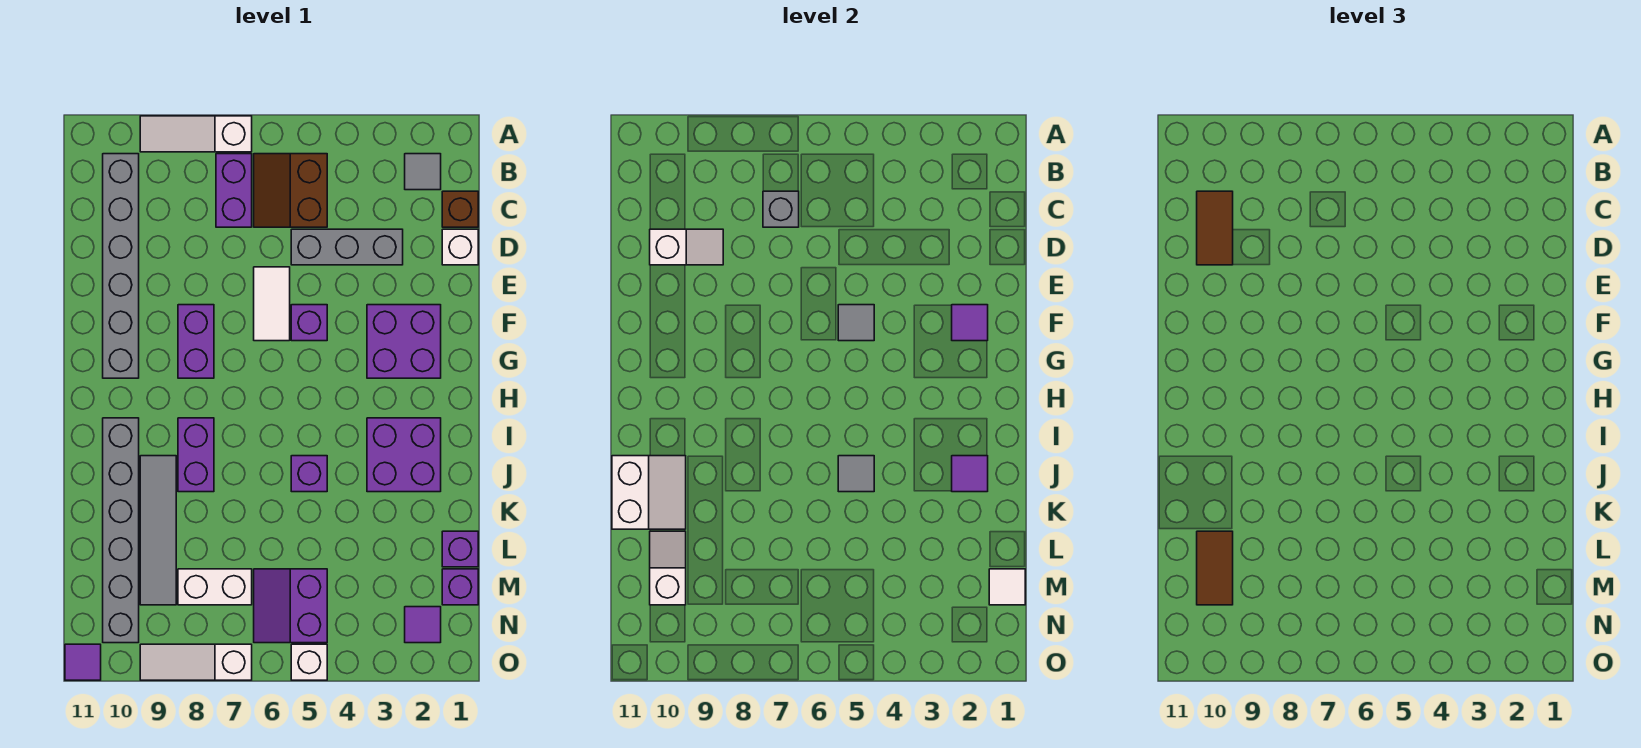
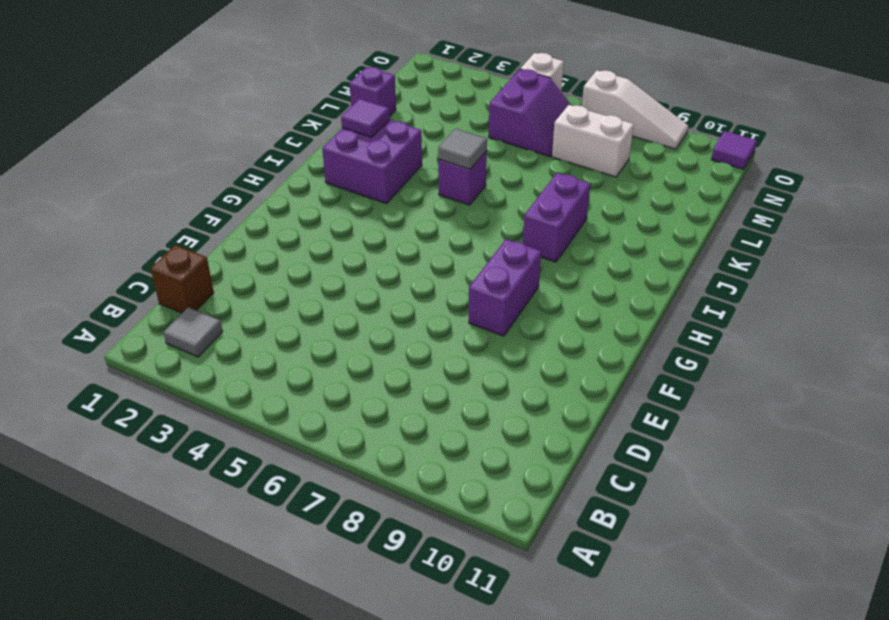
none -> white 1x3 slope [140,116,252,152]
none -> brown 2x2 slope [254,154,327,227]
none -> purple 1x2 brick [216,154,252,227]
none -> grey 1x6 brick [103,154,139,378]

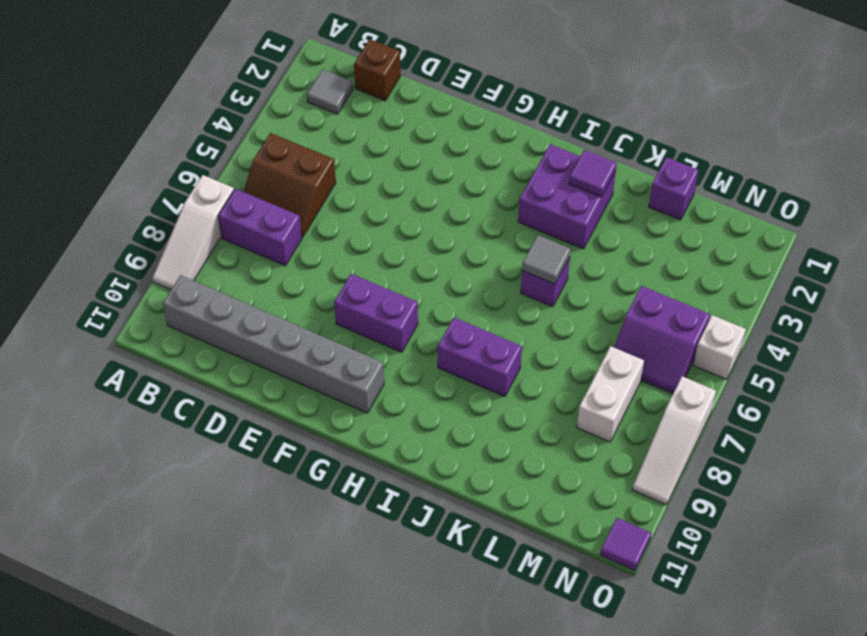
none -> white 1x1 brick [442,229,478,265]
none -> grey 1x3 brick [291,229,403,265]
none -> white 1x2 tile [254,267,290,341]
none -> purple 2x2 brick [367,305,441,378]

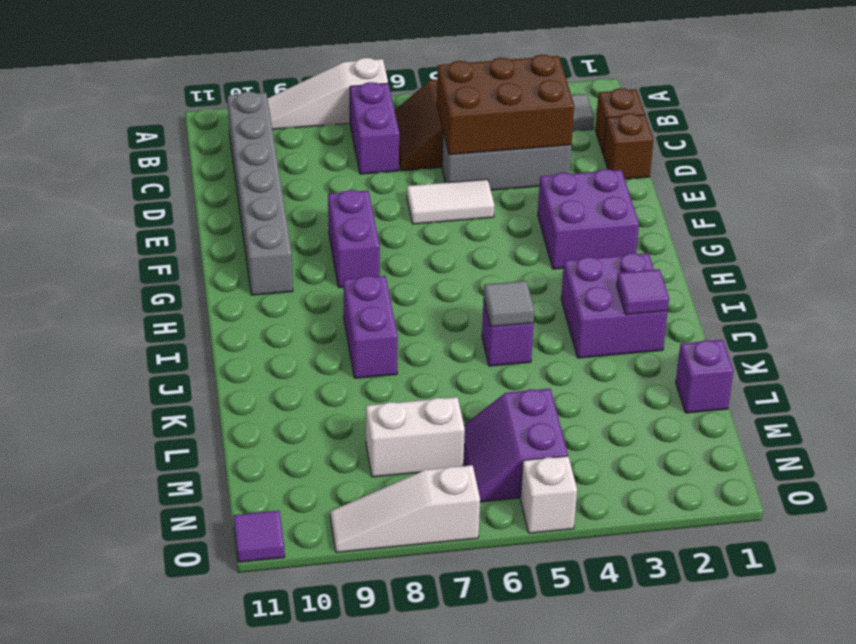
brown 2x3 brick [437,55,574,155] -> none
brown 1x1 brick [603,113,654,179] -> white 1x1 brick [442,229,478,265]
white 1x2 tile [407,179,494,224] -> white 1x2 tile turned to [254,267,290,341]
none -> purple 1x1 brick [291,305,327,341]
none -> grey 1x6 brick [103,418,139,643]
none -> grey 1x4 tile [140,456,176,605]
none -> purple 1x1 brick [442,569,478,605]

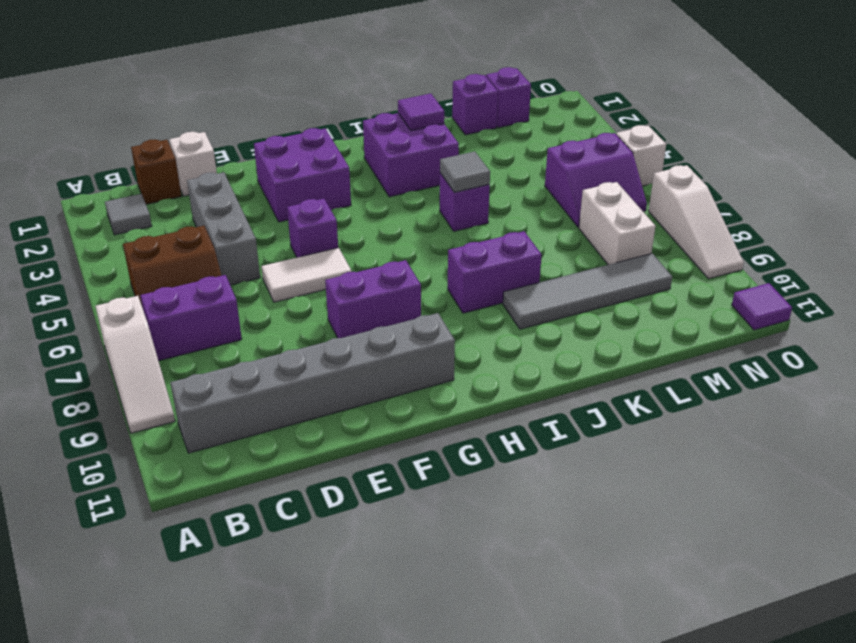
none -> grey 1x6 brick [103,418,139,643]
none -> purple 1x1 tile [405,607,441,643]
none -> grey 1x1 brick [763,191,799,227]
none -> white 1x2 slope [650,229,723,265]

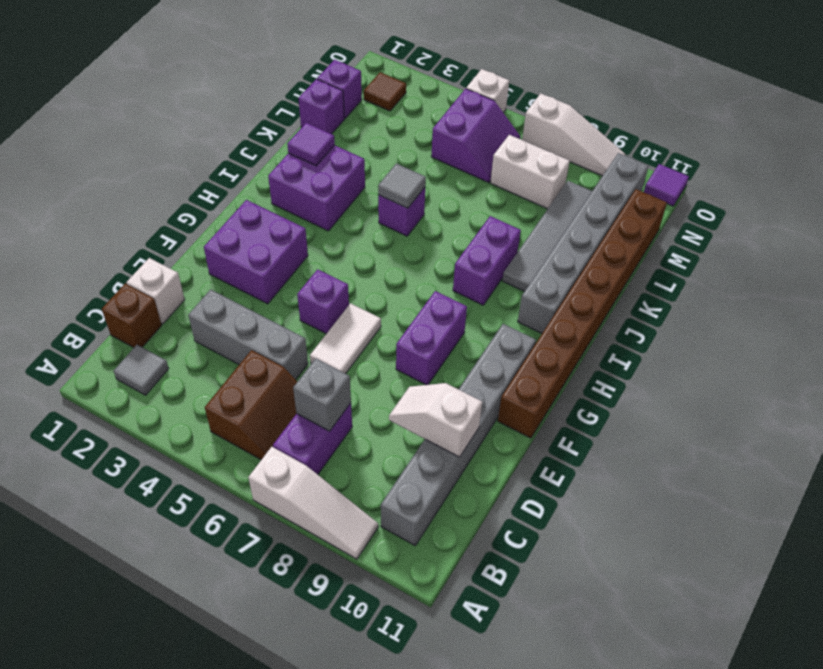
brown 1x8 brick [498,189,667,438] -> none
brown 1x1 tile [364,72,406,111] -> purple 1x1 tile [405,607,441,643]
none -> purple 1x1 tile [952,305,988,341]
none -> grey 1x1 tile [838,305,874,341]
none -> white 2x2 slope [612,456,686,529]
none -> white 1x2 slope [650,531,686,605]

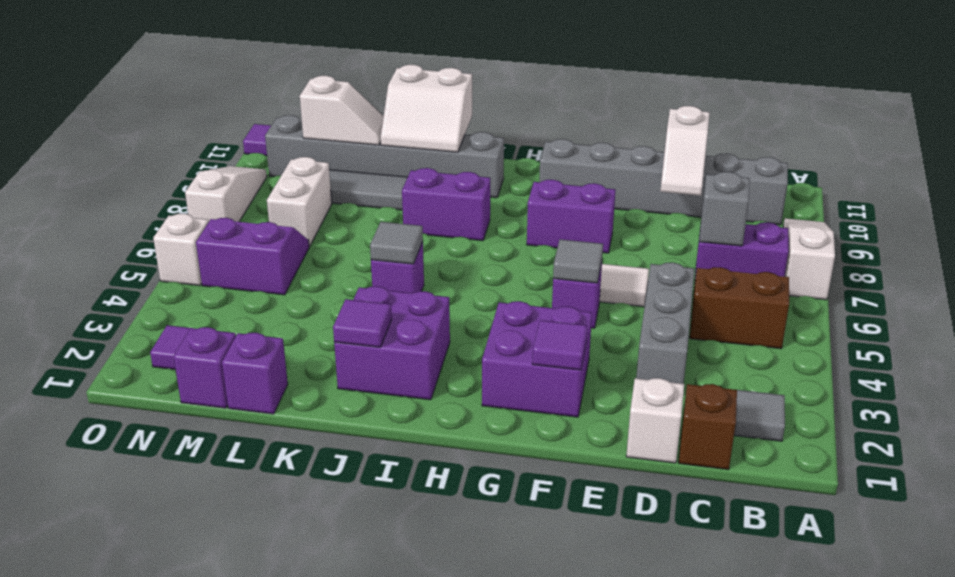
none -> white 1x1 tile [989,569,1025,605]
none -> brown 1x2 tile [1197,191,1233,265]
none -> brown 1x2 tile [1197,531,1233,605]

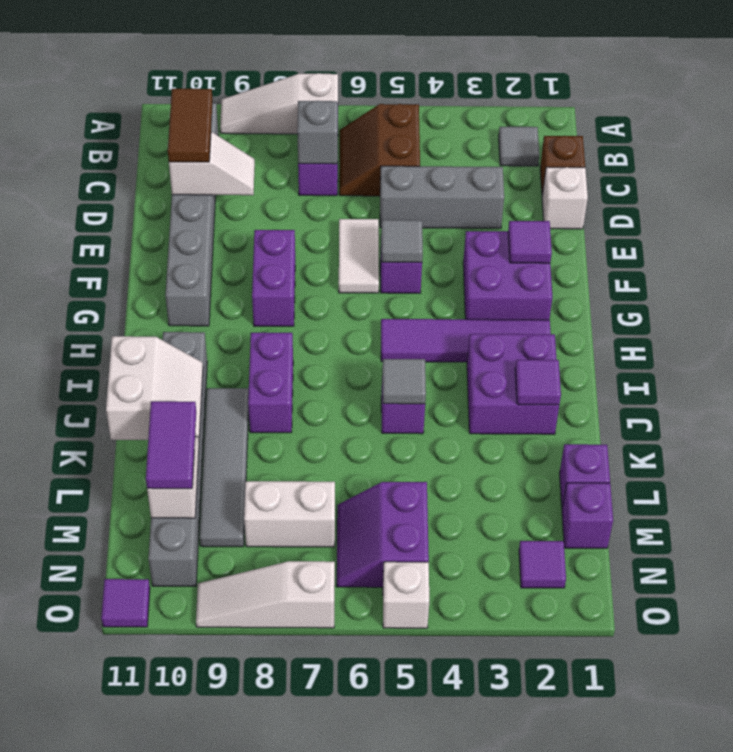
purple 1x4 tile [381,319,551,362] -> none
purple 1x2 tile [146,401,196,489] -> brown 1x2 tile [1197,531,1233,605]
none -> white 1x1 tile [989,569,1025,605]

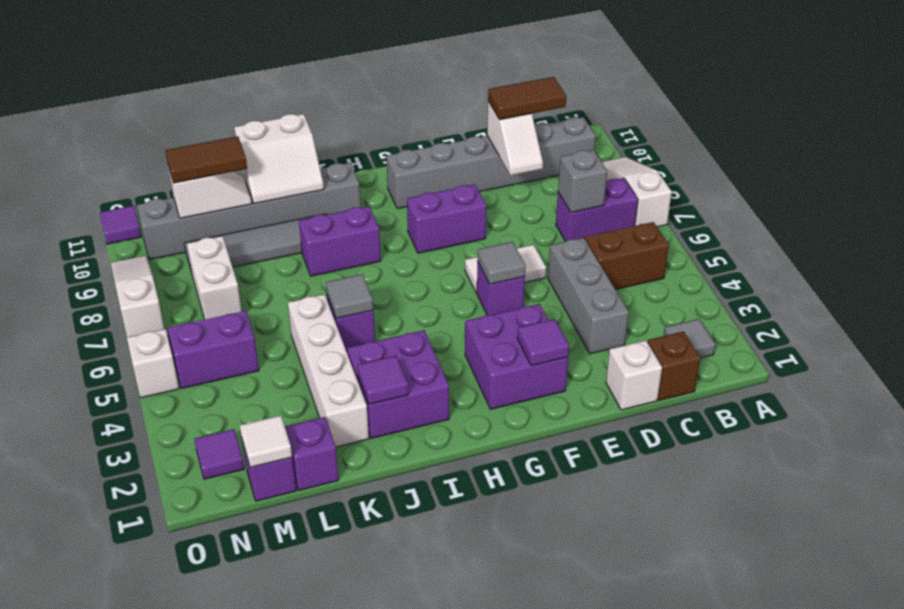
white 1x4 brick [288,294,369,447] -> none

